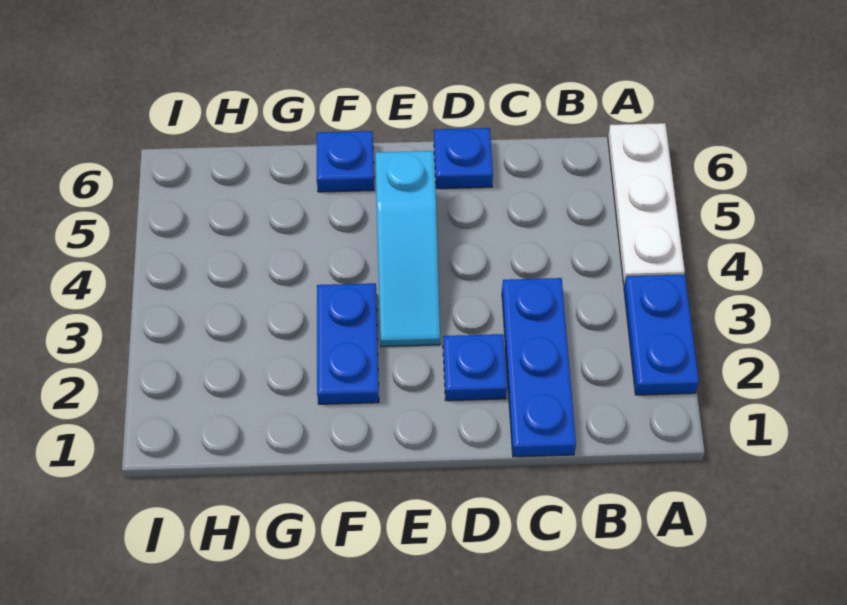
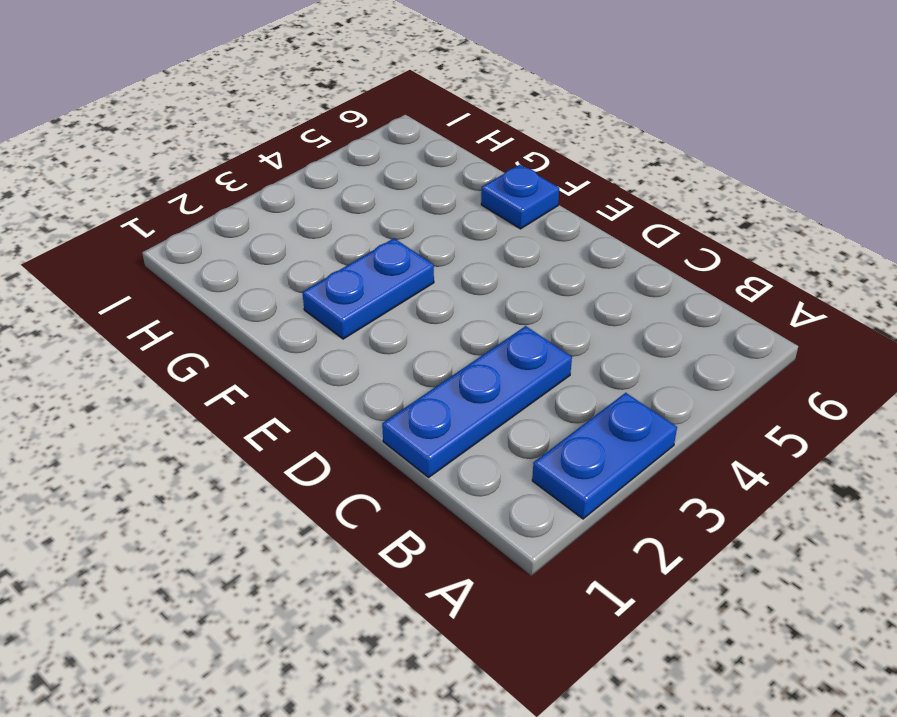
none -> white 1x3 plate [608,123,685,285]
none -> blue 1x1 plate [443,334,507,401]

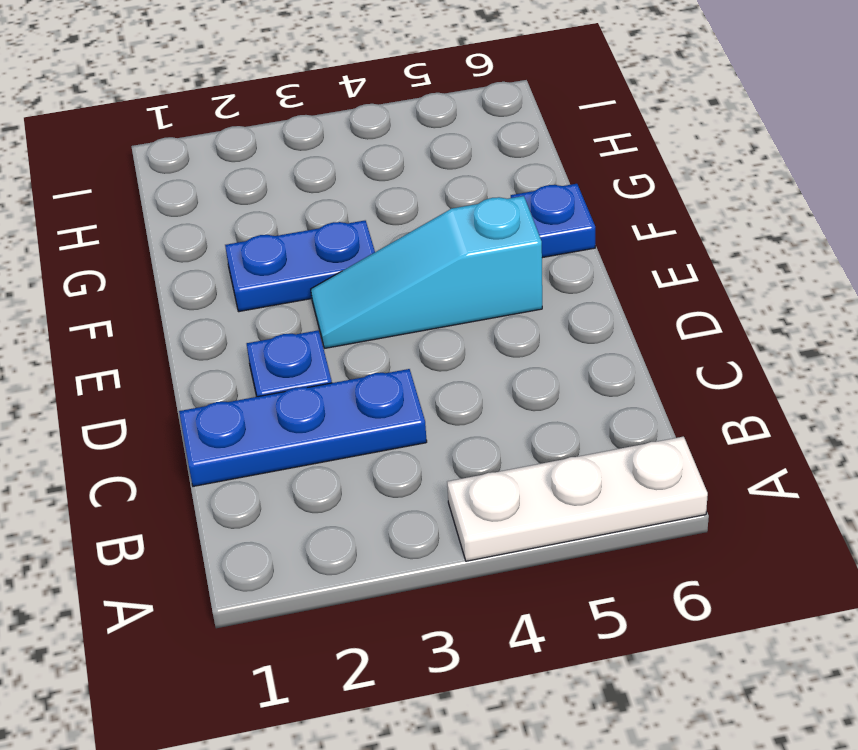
none -> blue 1x2 plate [624,275,699,395]
none -> blue 1x1 plate [434,128,493,189]

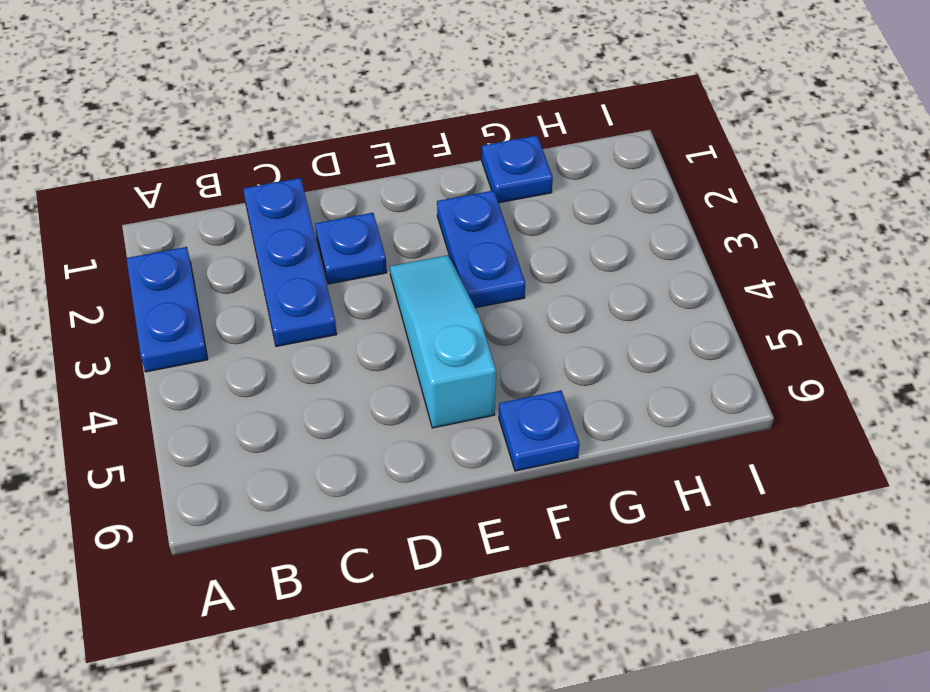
blue 1x1 plate [482,136,553,203] -> blue 1x1 plate moved to [434,128,493,189]
none -> white 1x3 plate [608,123,685,285]

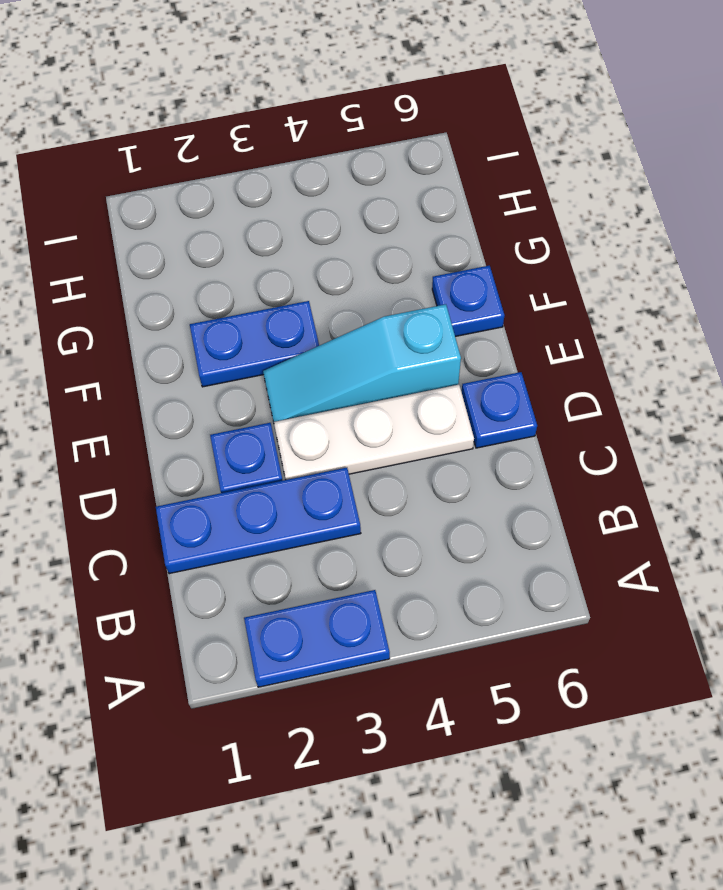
white 1x3 plate [274,385,474,480] -> white 1x3 plate moved to [608,123,685,285]

